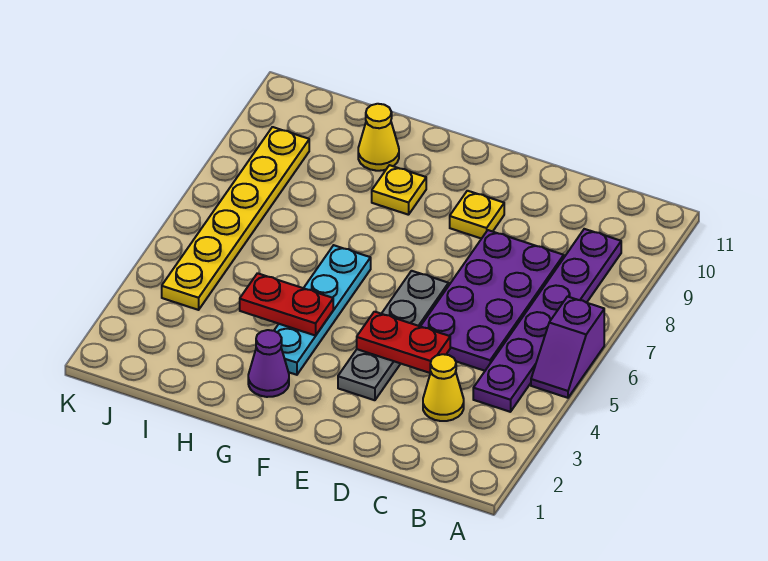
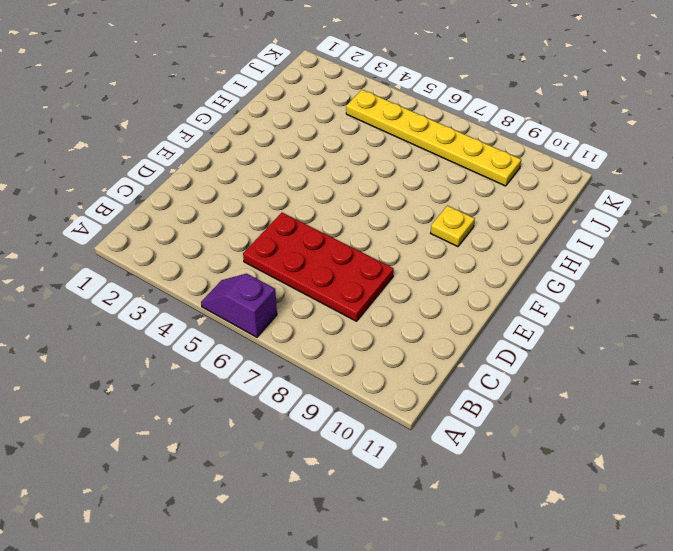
red 2x4 plate [243,213,394,321] -> purple 2x4 plate [421,230,564,371]
none -> purple 1x6 plate [473,229,621,412]
none -> yellow 1x1 cone [423,354,464,421]
none -> grey 1x4 plate [338,271,449,400]

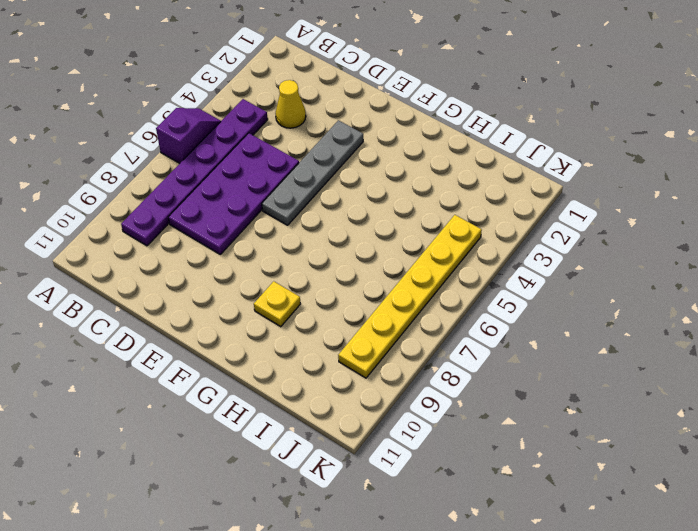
none -> yellow 1x1 plate [450,191,504,239]
none -> purple 1x1 cone [248,330,289,397]
none -> cyan 1x4 plate [274,245,371,375]

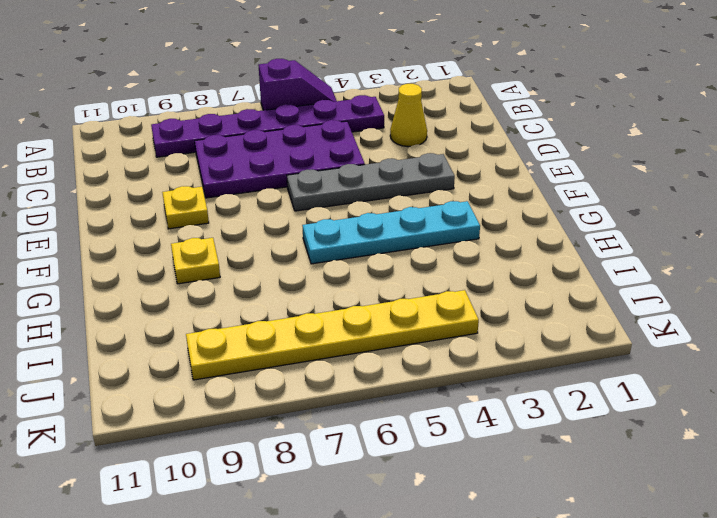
none -> purple 1x1 cone [248,330,289,397]
none -> yellow 1x1 cone [358,104,399,171]
none -> red 1x2 plate [357,312,450,373]

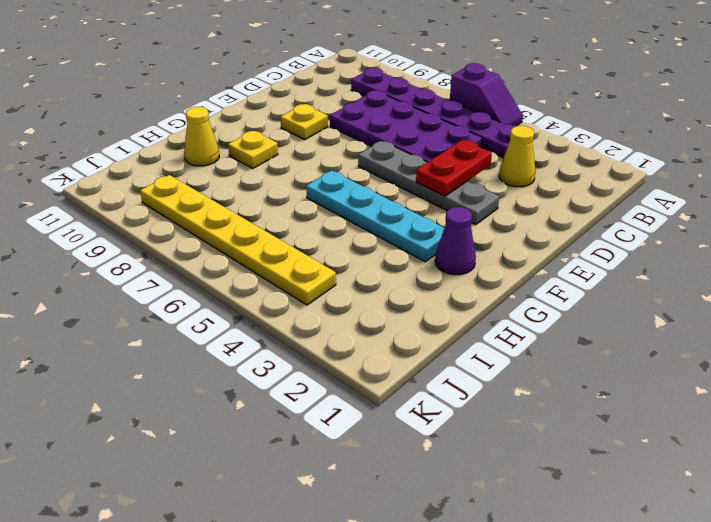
none -> red 1x2 plate [240,273,333,336]

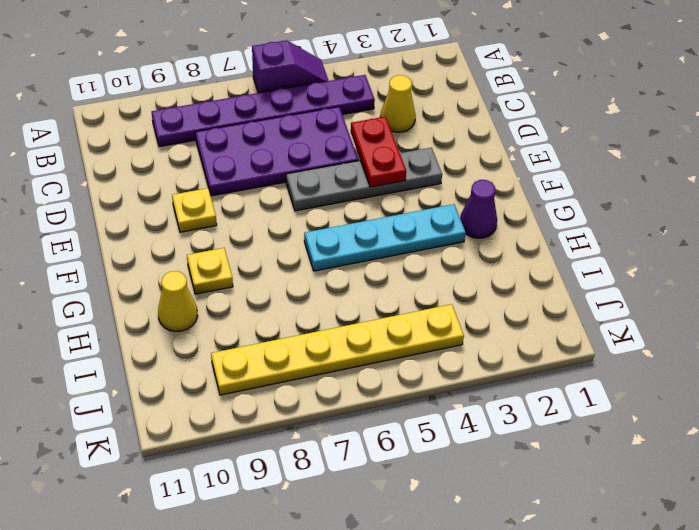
none -> red 1x2 plate [240,273,333,336]

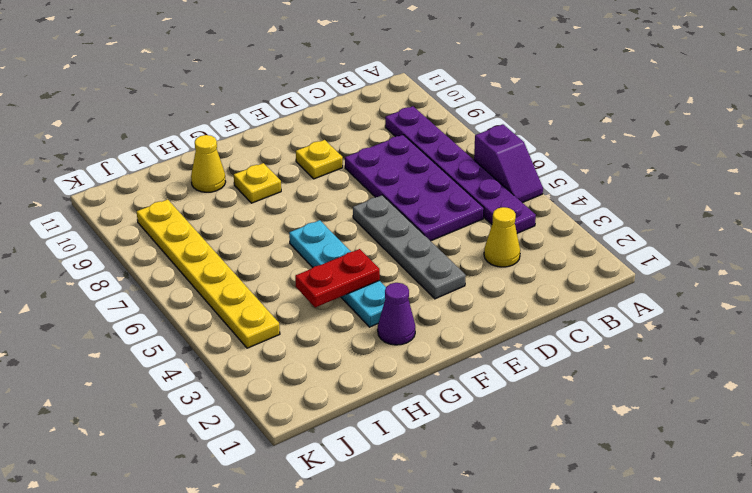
none -> red 1x2 plate [357,312,450,373]

